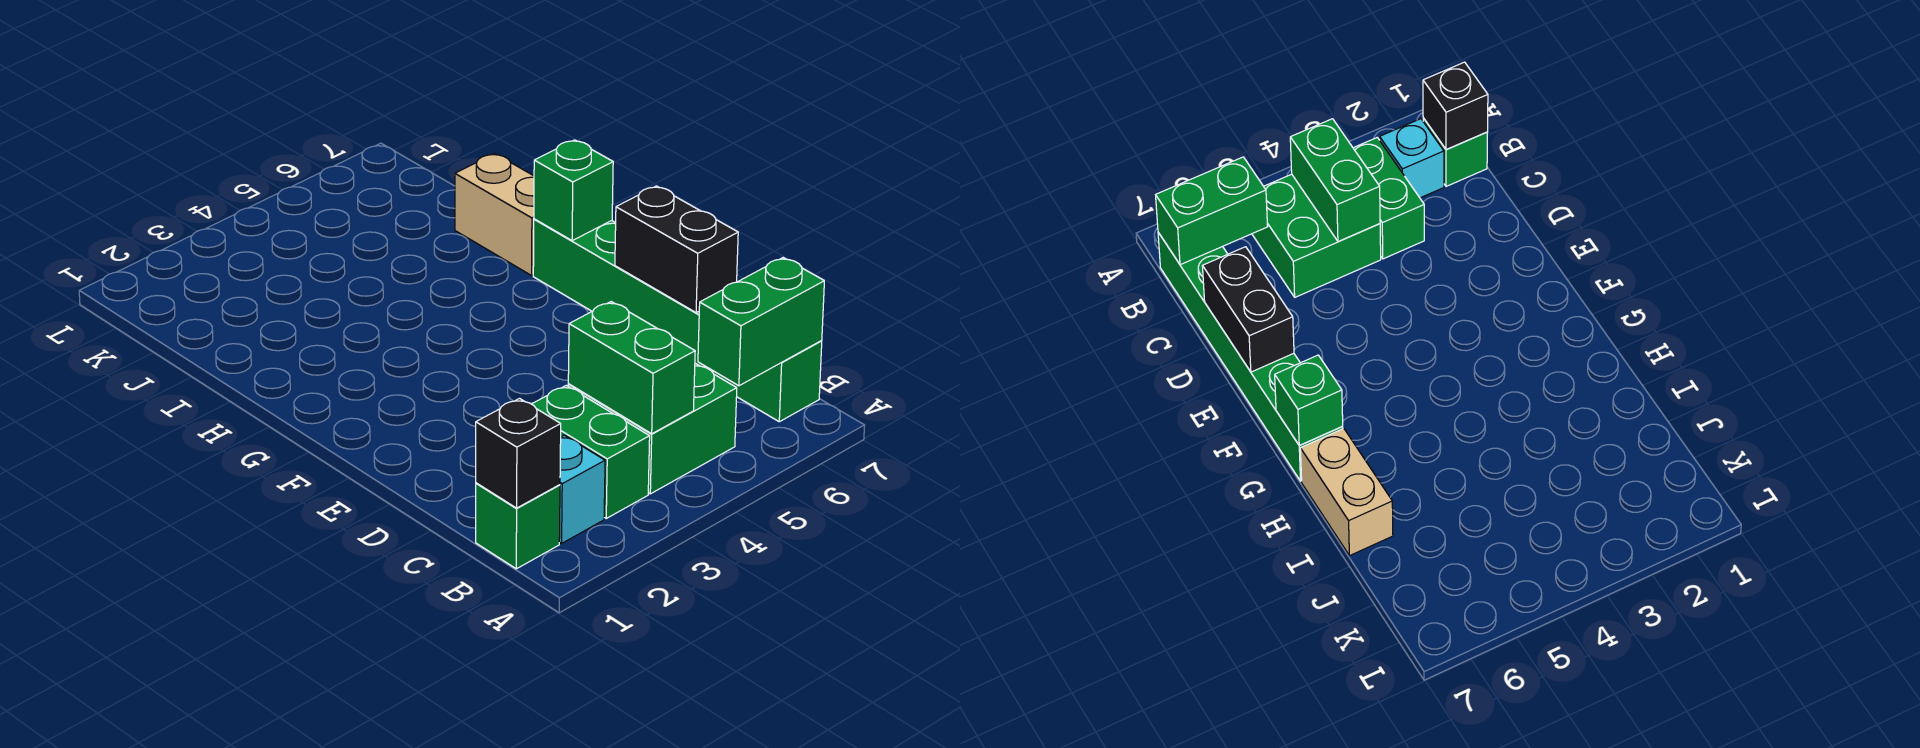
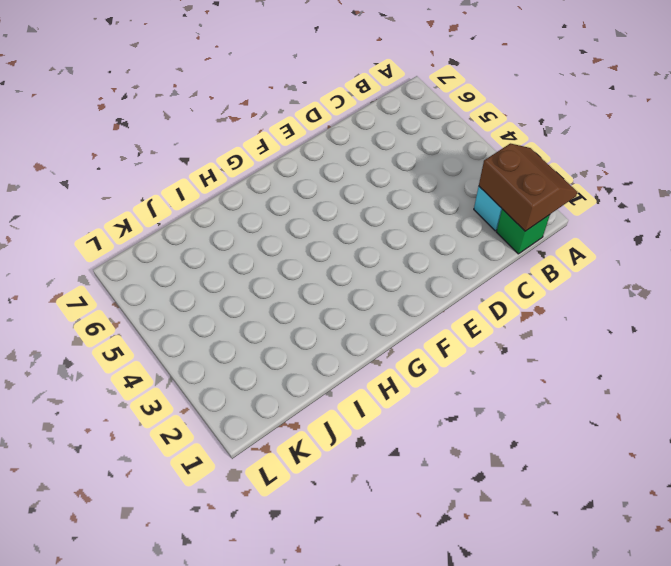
brown 2x2 slope [479,144,577,231] -> black 1x1 brick [476,399,561,508]
none -> green 1x2 brick [532,385,650,518]
none -> green 2x2 brick [568,363,737,494]

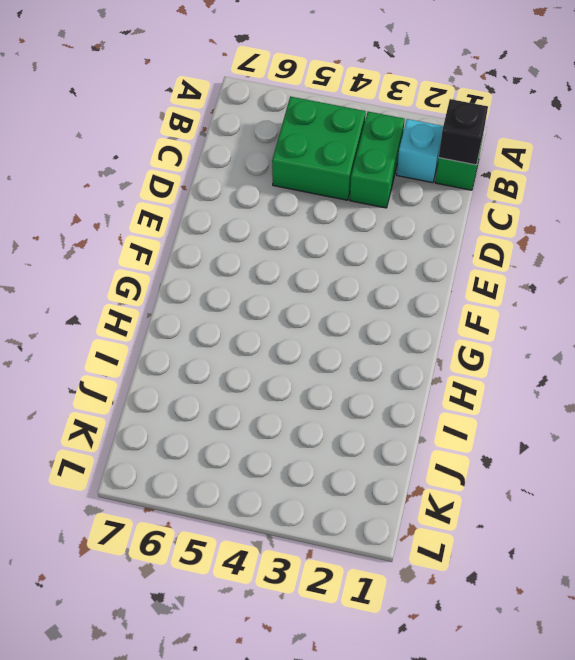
none -> green 1x6 brick [533,219,822,422]
none -> tan 1x2 brick [455,154,534,275]

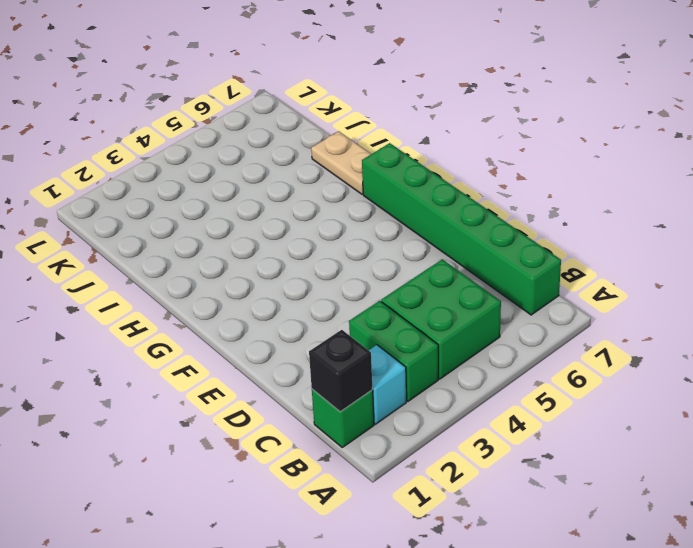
tan 1x2 plate [311,131,371,194] -> tan 1x2 brick [455,154,534,275]
none -> green 1x2 brick [568,302,695,434]
none -> green 1x2 brick [698,258,824,386]

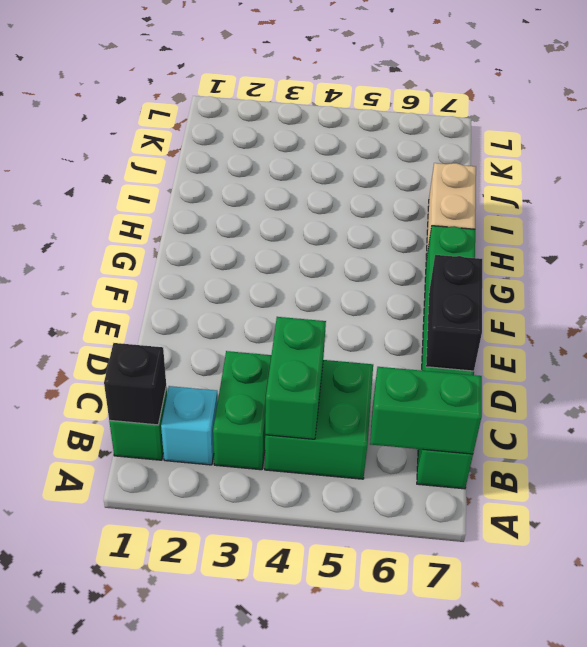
none -> green 1x1 brick [534,140,613,241]

